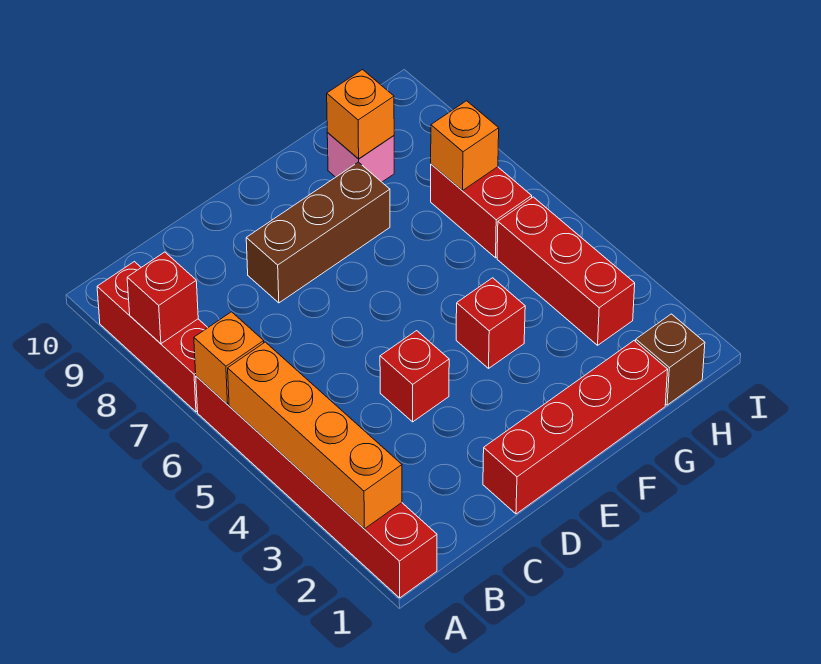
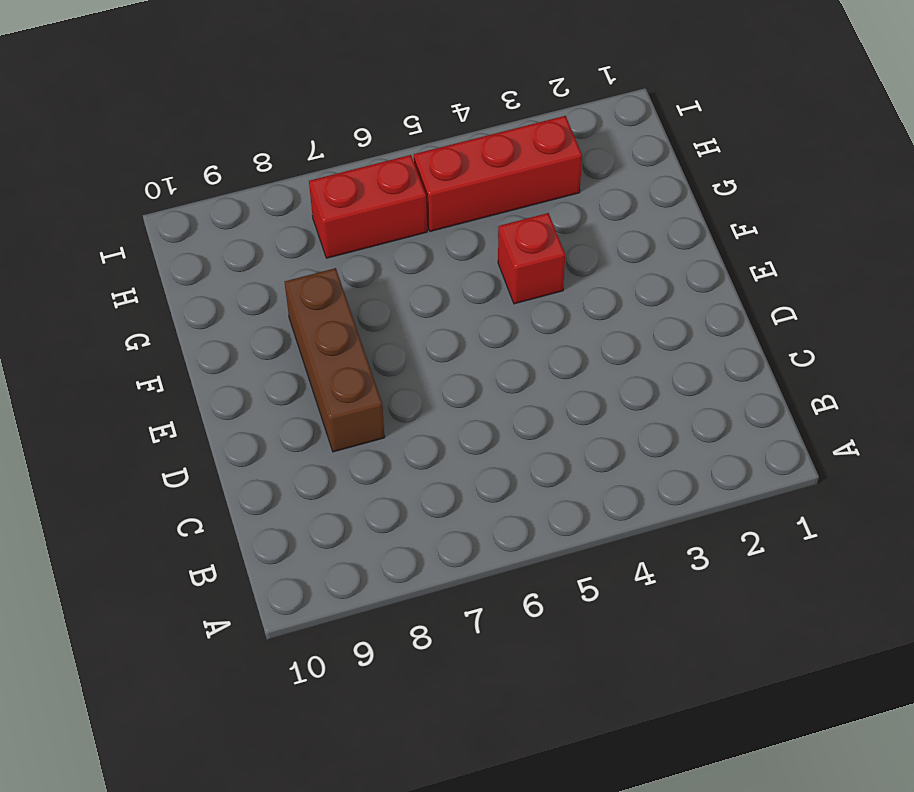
none -> red 1x6 brick [196,376,437,598]
none -> red 1x3 brick [97,262,208,412]
none -> red 1x4 brick [483,341,668,514]

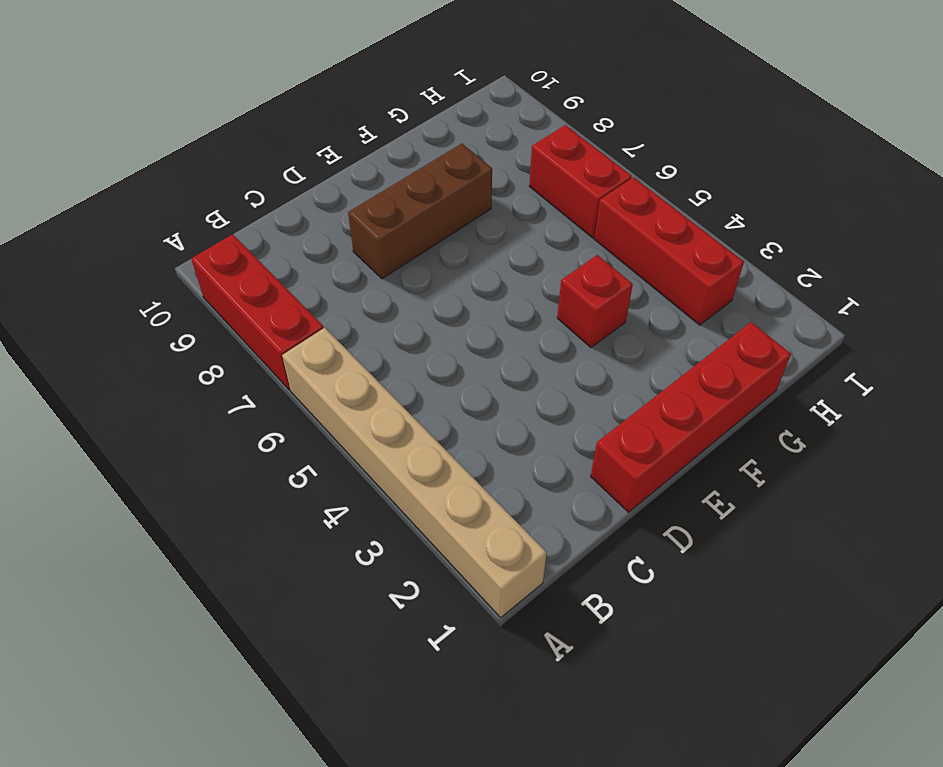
tan 1x6 brick [282,328,547,617] -> red 1x6 brick [196,376,437,598]
none -> red 1x1 brick [380,331,449,422]
none -> pink 1x1 brick [327,133,394,182]
none -> brown 1x1 brick [636,314,705,405]

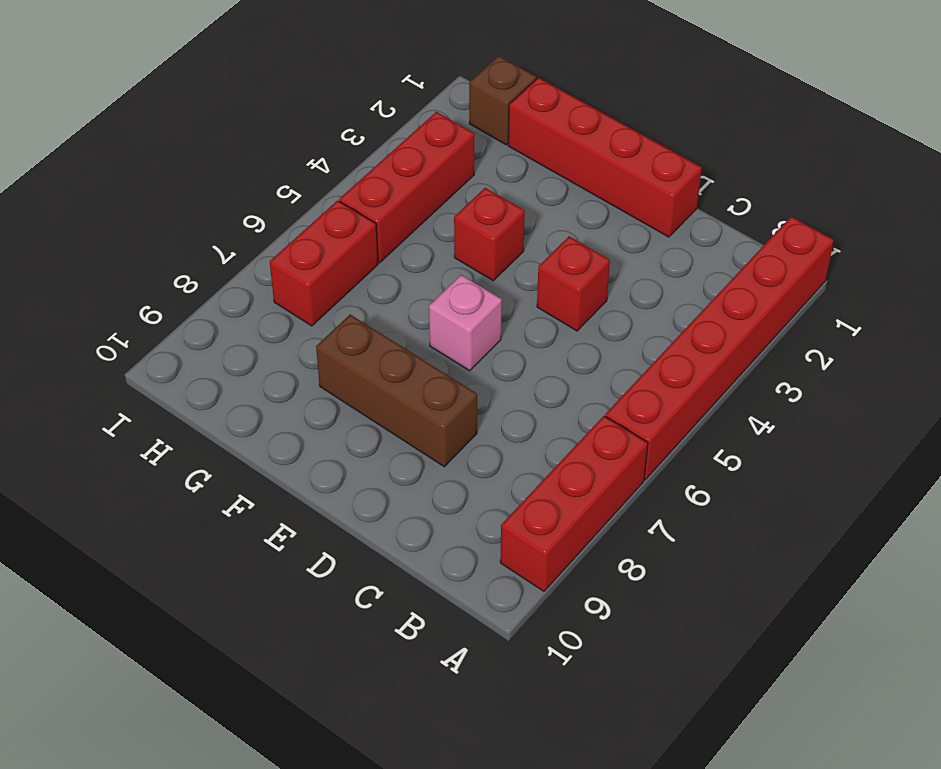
pink 1x1 brick [429,275,502,371] -> pink 1x1 brick moved to [327,133,394,182]
none -> orange 1x4 brick [228,342,402,529]
none -> orange 1x1 brick [194,312,264,404]
none -> red 1x1 brick [127,252,198,344]

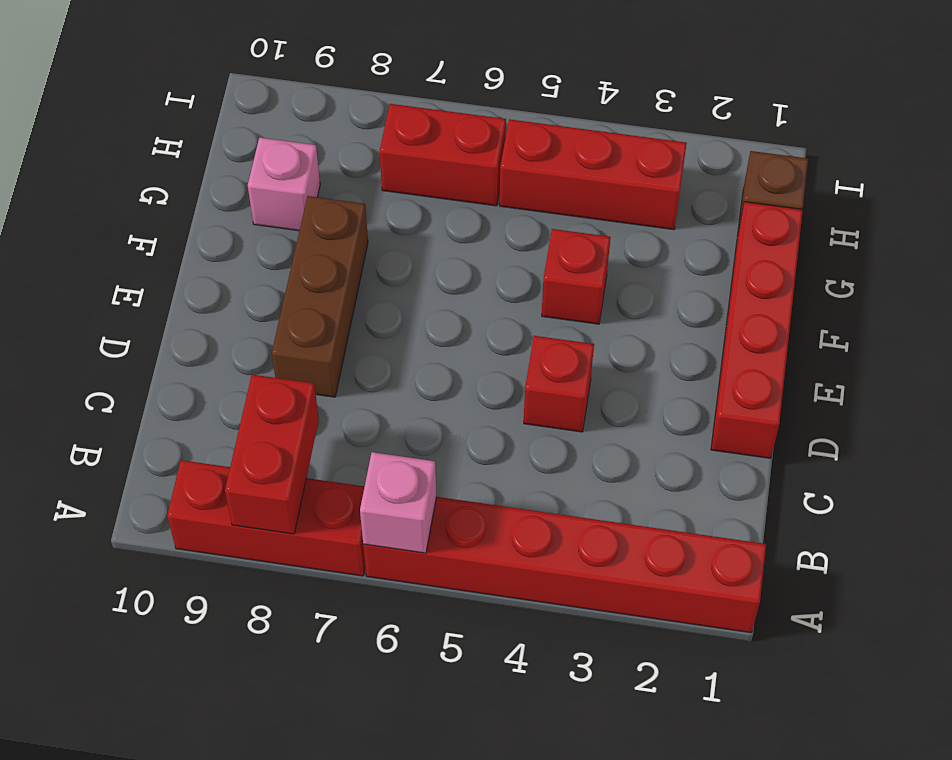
pink 1x1 brick [360,452,436,553] -> orange 1x1 brick [194,312,264,404]
red 1x2 brick [225,375,319,534] -> red 1x1 brick [127,252,198,344]
none -> orange 1x4 brick [228,342,402,529]
none -> orange 1x1 brick [327,70,394,159]
none -> orange 1x1 brick [431,101,499,191]

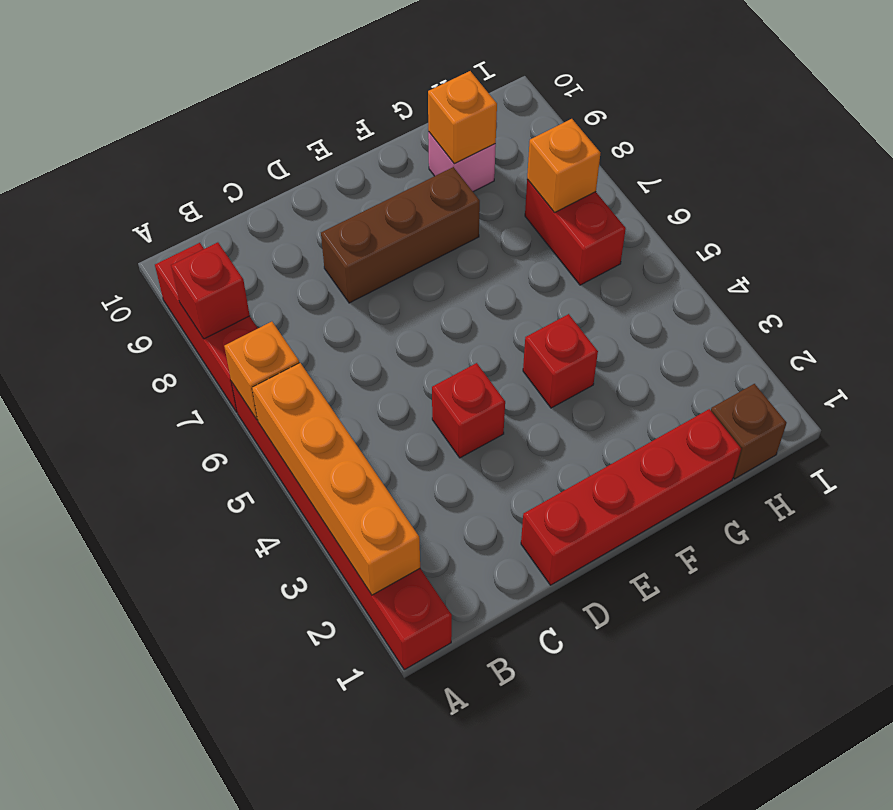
none -> red 1x3 brick [497,197,635,345]

